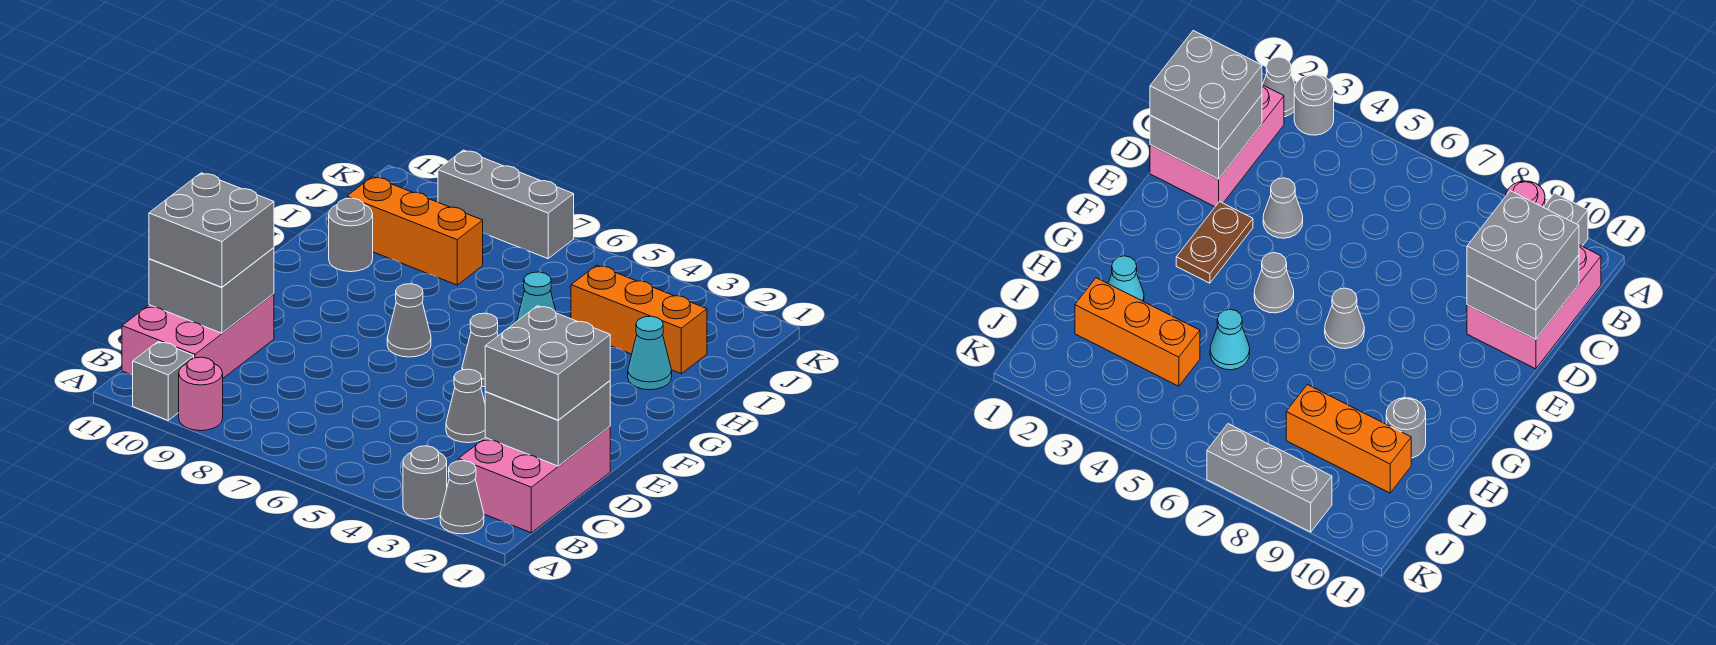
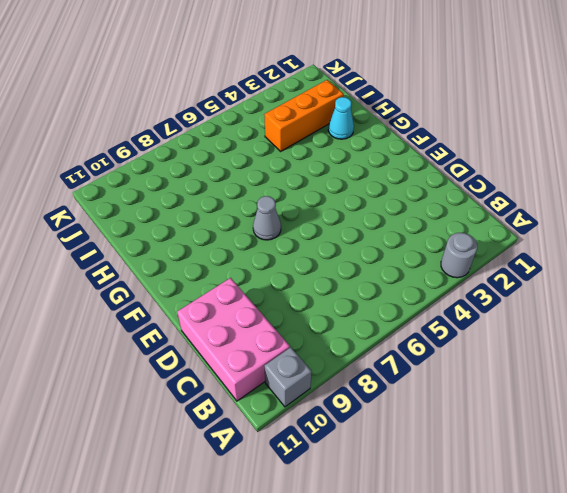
none -> grey 1x1 cone [440,461,484,534]
none -> pink 1x1 round brick [179,357,223,431]
none -> pink 2x3 brick [458,427,610,533]

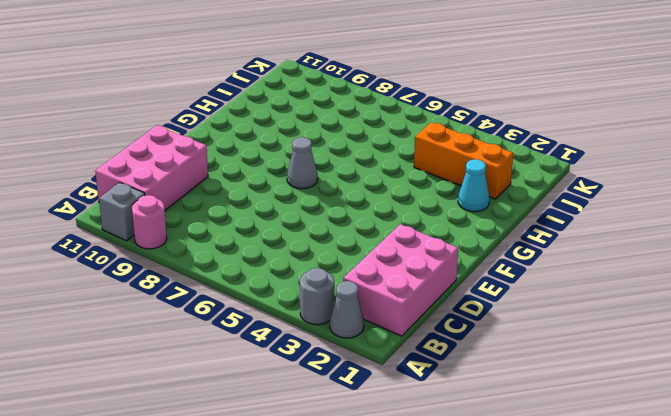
none -> grey 1x1 cone [446,369,485,443]
none -> brown 1x2 plate [1176,202,1253,283]
none -> grey 1x1 cone [462,313,498,387]

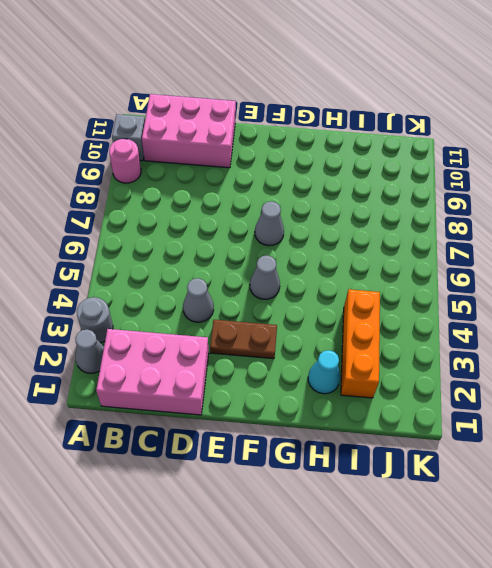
none -> cyan 1x1 cone [517,272,556,321]
none -> grey 1x1 round brick [329,198,373,272]
none -> orange 1x3 brick [347,177,483,285]

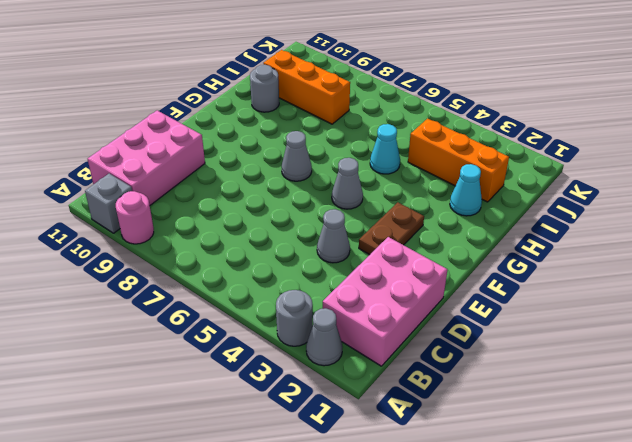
none -> grey 1x3 brick [438,150,574,259]
none -> grey 2x2 brick [485,381,610,466]
none -> grey 2x2 brick [149,248,274,333]

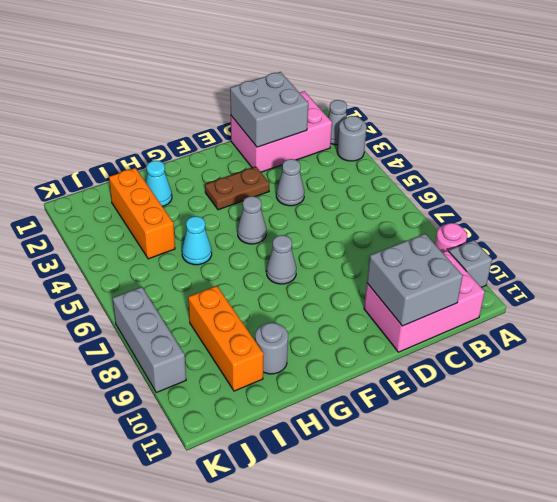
none -> grey 2x2 brick [485,306,610,420]
none -> grey 2x2 brick [149,173,274,287]

